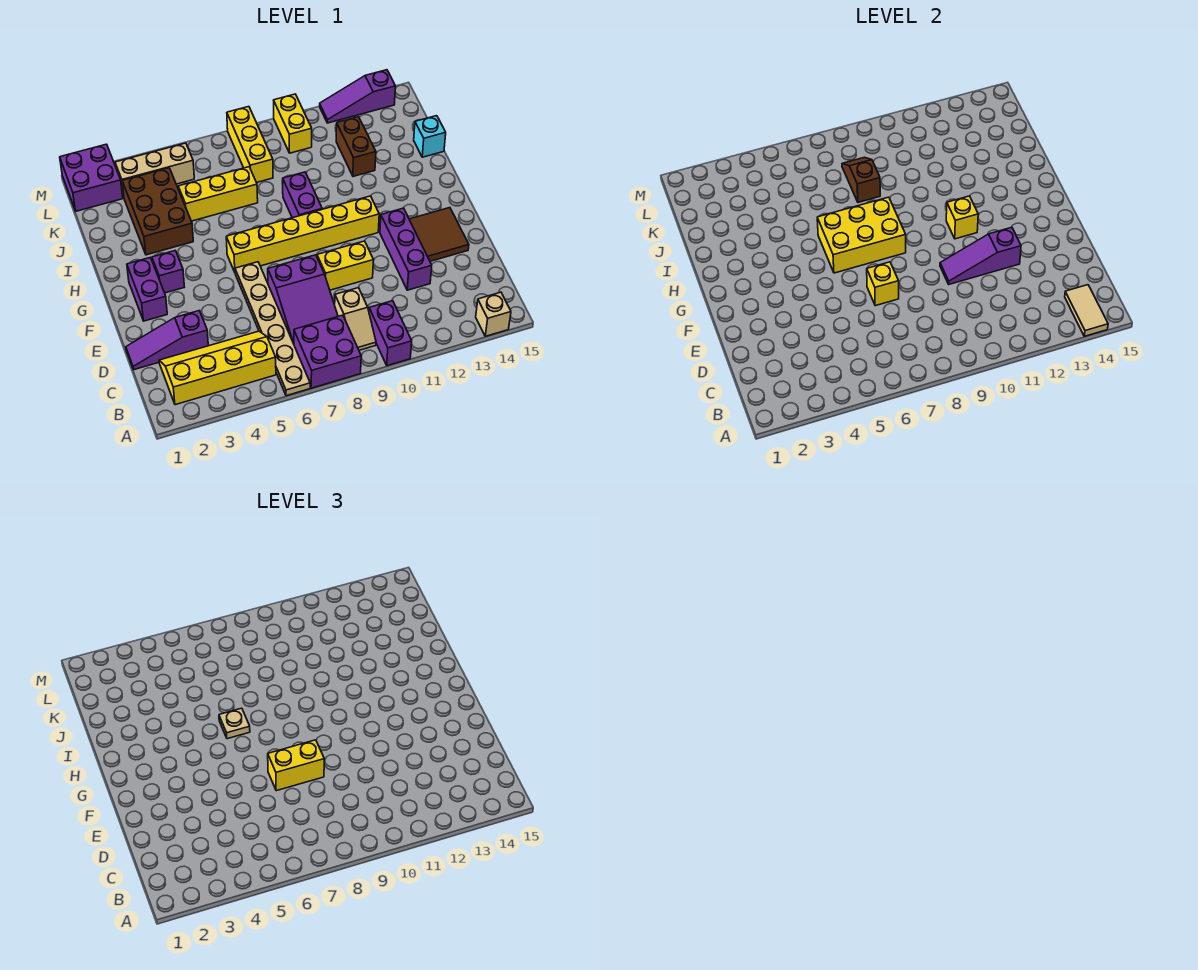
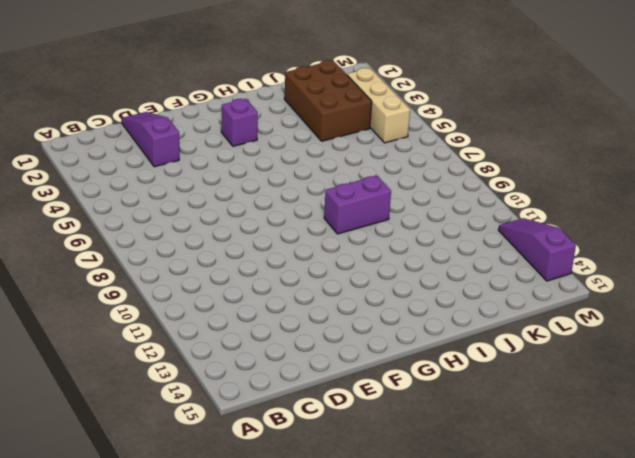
brown 2x3 brick [284,60,372,141] -> brown 2x3 brick turned to [122,168,193,255]
none -> tan 1x6 plate [235,262,310,396]
none -> purple 2x2 brick [294,315,361,388]
none -> purple 1x2 brick [369,301,412,366]
none -> tan 1x1 brick [476,292,511,336]

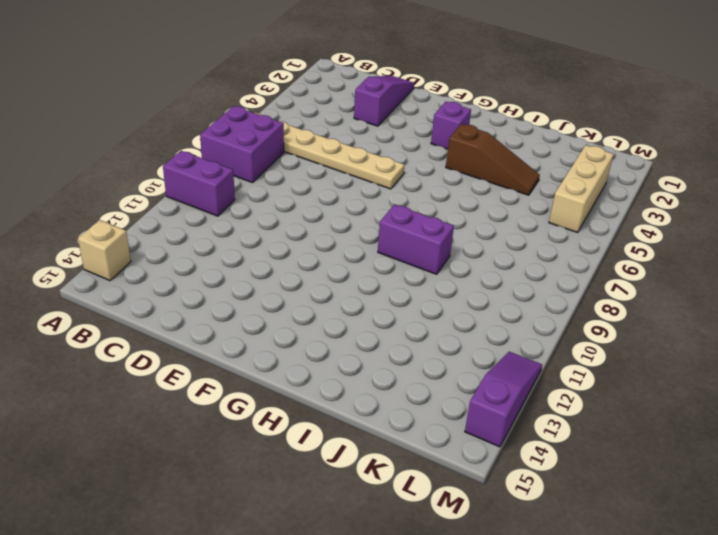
brown 1x3 slope [446,124,540,195] -> brown 2x3 brick [122,168,193,255]
none -> yellow 2x4 slope [159,331,276,405]
none -> tan 1x2 slope [335,288,376,350]
none -> purple 2x3 slope [268,255,338,344]
none -> purple 1x3 brick [380,208,432,290]

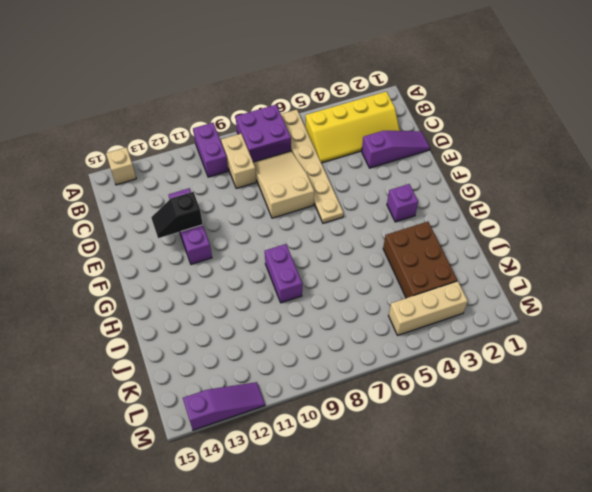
tan 1x2 brick [221,134,256,188] -> tan 1x2 slope [335,288,376,350]
tan 2x3 slope [253,151,314,218] -> purple 2x3 slope [268,255,338,344]
black 1x2 slope [151,192,203,238] -> purple 1x3 slope [940,227,1021,284]
none -> yellow 1x2 brick [317,241,373,290]
none -> brown 2x2 tile [409,208,469,261]
none -> purple 1x2 brick [127,257,167,321]
none -> yellow 1x6 brick [226,196,379,272]

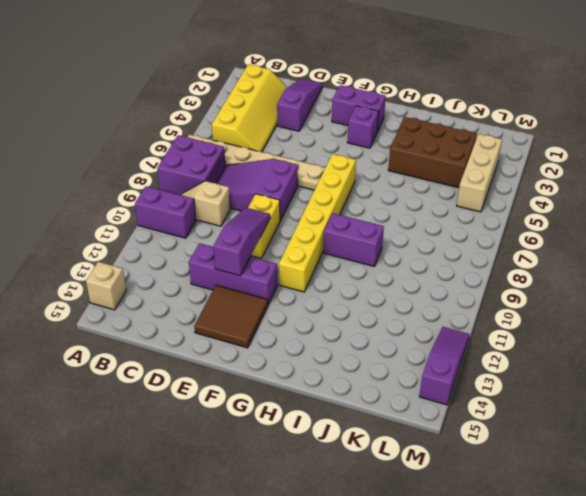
none -> yellow 1x3 brick [178,167,258,221]
none -> brown 1x2 brick [336,117,376,176]
none -> cyan 1x1 brick [414,116,446,157]
none -> yellow 1x3 brick [227,107,273,183]

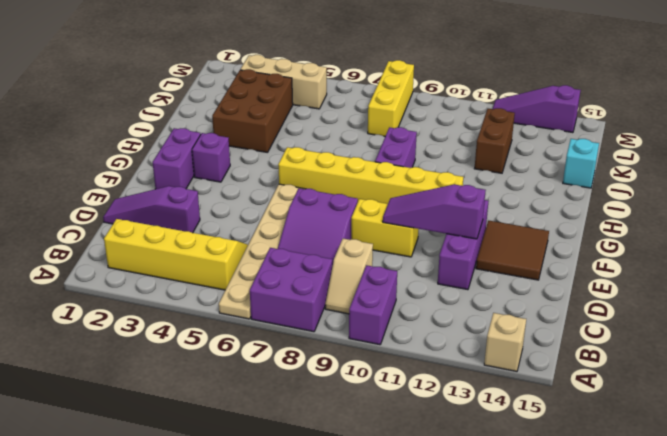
none -> yellow 1x3 brick [178,167,258,221]
none -> purple 2x2 brick [60,144,123,211]
none -> yellow 1x2 brick [274,94,312,153]
none -> tan 1x2 tile [1065,285,1108,336]

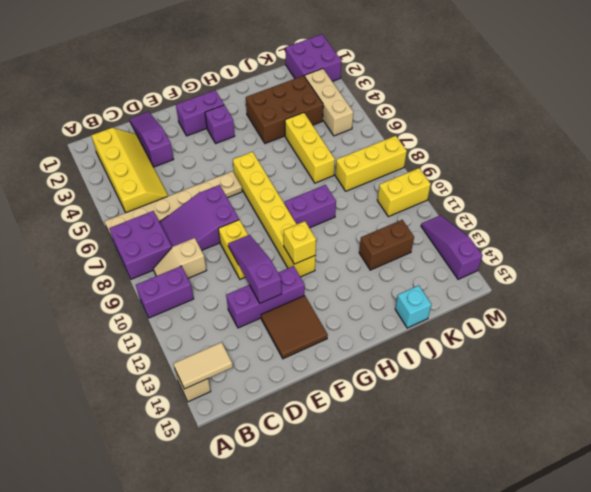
none -> yellow 1x1 brick [867,262,899,306]
none -> yellow 2x3 brick [817,197,906,273]
none -> brown 1x2 slope [842,157,880,202]
none -> yellow 1x2 brick [268,740,324,791]

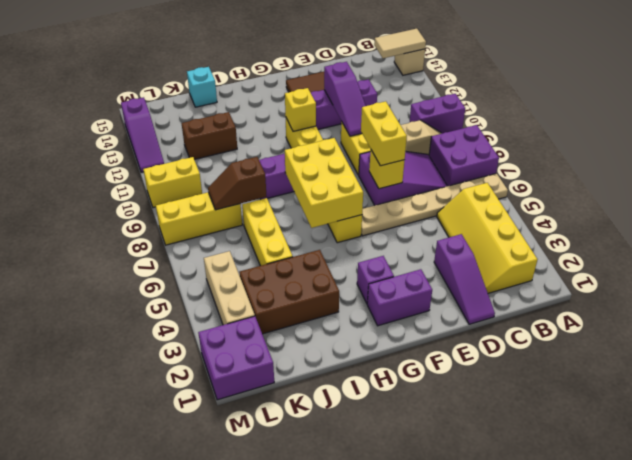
none -> tan 1x1 plate [219,708,250,739]

